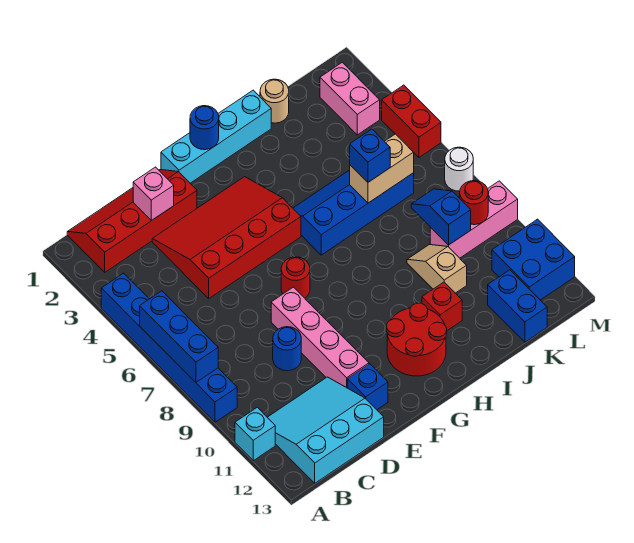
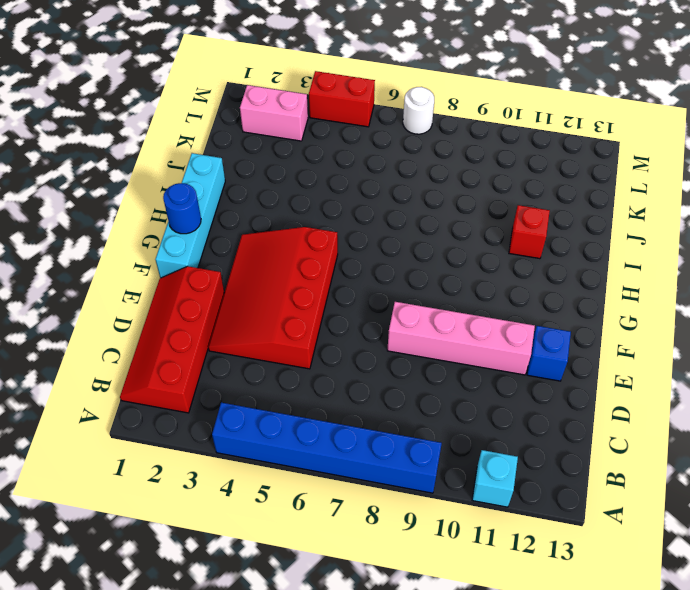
none -> cyan 3x3 slope [267,377,384,483]
none -> blue 1x1 round brick [273,327,301,371]
none -> red 1x1 round brick [281,257,310,298]

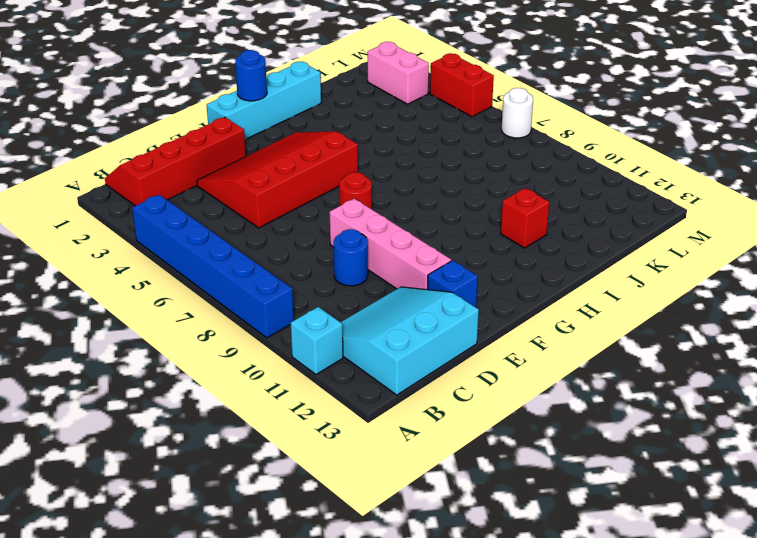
none -> red 2x2 round brick [386,303,447,376]
none -> blue 2x4 slope [293,170,414,255]
none -> tan 1x1 round brick [260,79,289,123]

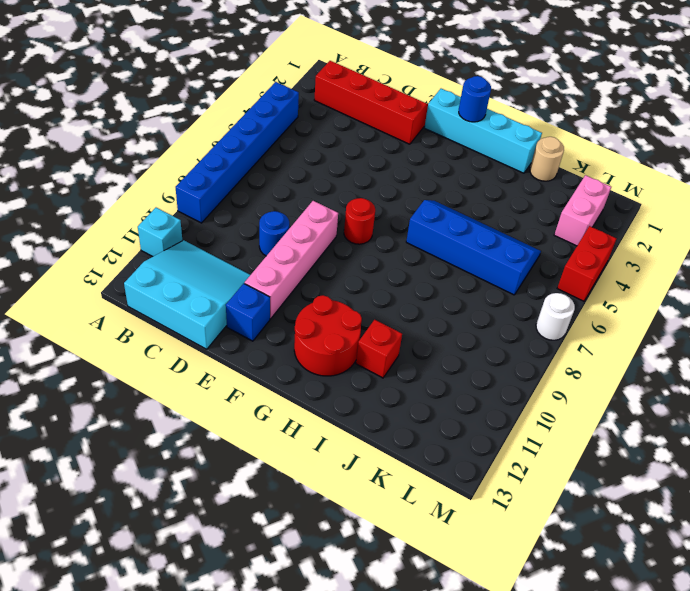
none -> red 3x4 slope [152,177,301,298]
none -> tan 1x2 slope [407,245,467,293]
none -> pink 1x3 brick [430,181,518,258]

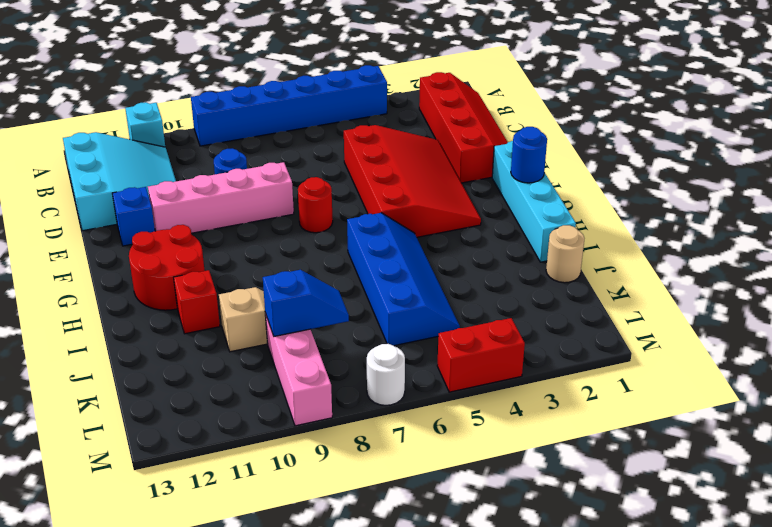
none -> blue 1x2 brick [488,270,547,342]
none -> pink 1x2 brick [320,62,380,135]
none -> blue 2x2 brick [492,219,575,300]

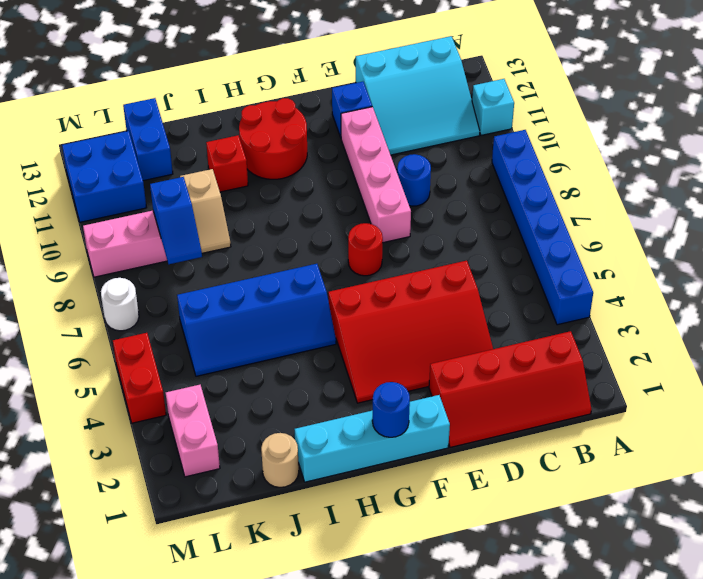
none -> blue 1x3 brick [140,291,218,382]
none -> pink 1x1 brick [133,167,174,221]
none -> tan 1x2 brick [350,134,414,203]

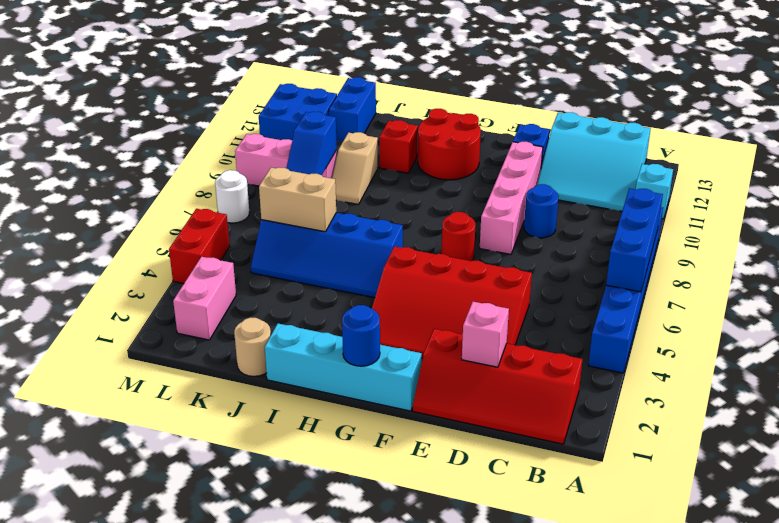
none -> red 1x1 round brick [460,181,488,225]
none -> blue 1x1 brick [350,129,390,182]

